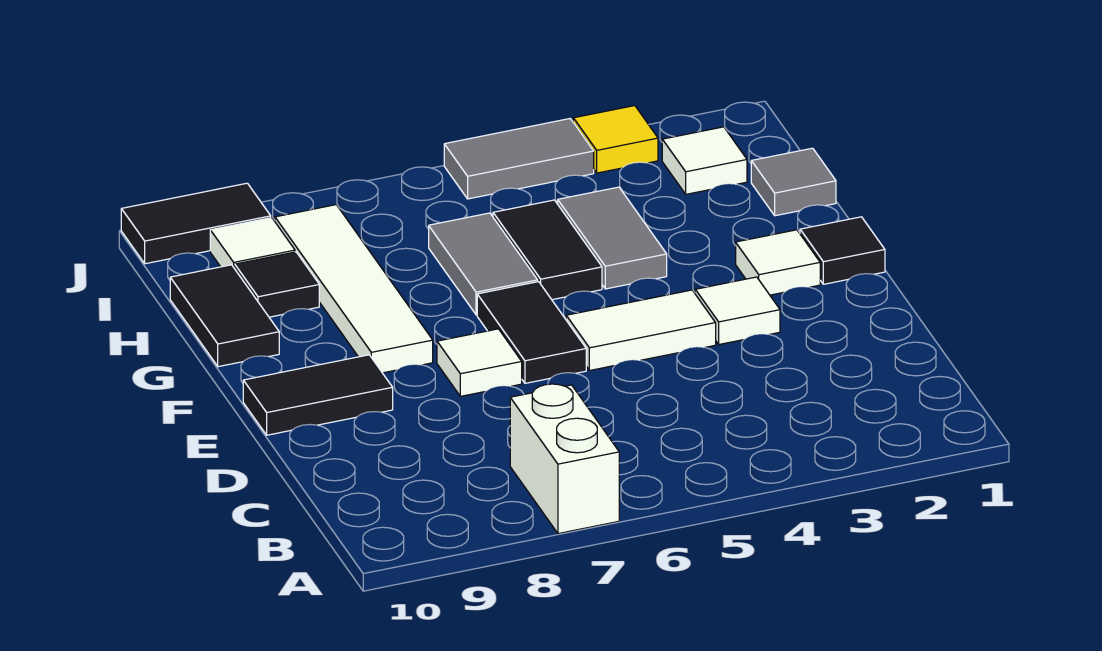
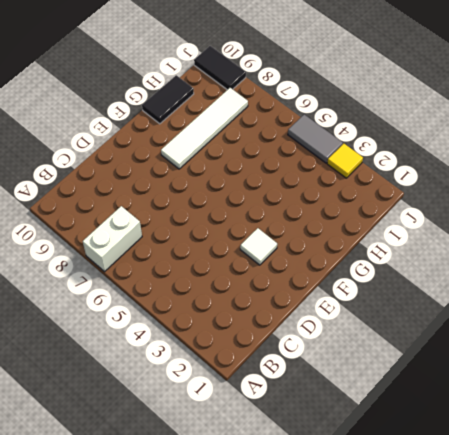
none -> white 1x2 tile [566,290,716,371]
none -> black 1x2 tile [477,282,586,383]
none -> white 1x1 tile [437,329,522,396]

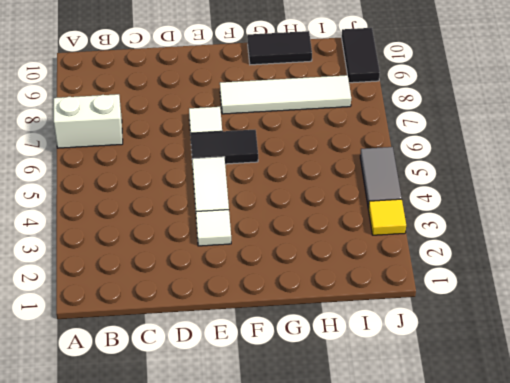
none -> black 1x2 tile [243,355,393,435]
none -> black 1x1 tile [800,217,885,284]
none -> white 1x1 tile [736,230,820,295]

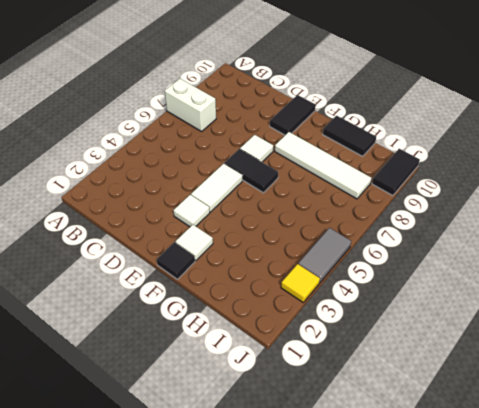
none -> grey 1x2 tile [558,187,667,289]
none -> black 1x2 tile [493,200,602,300]
none -> grey 1x2 tile [429,213,538,315]

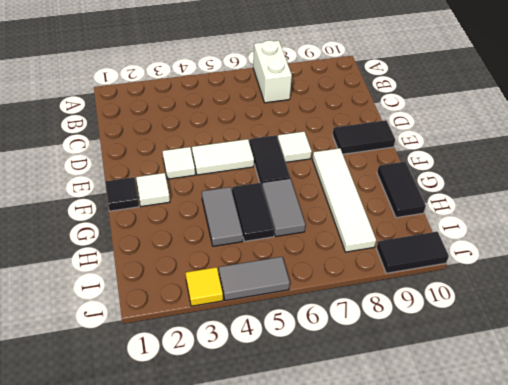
none -> grey 1x1 tile [751,148,836,216]
none -> black 1x1 tile [235,252,319,317]
none -> white 1x1 tile [662,127,747,194]

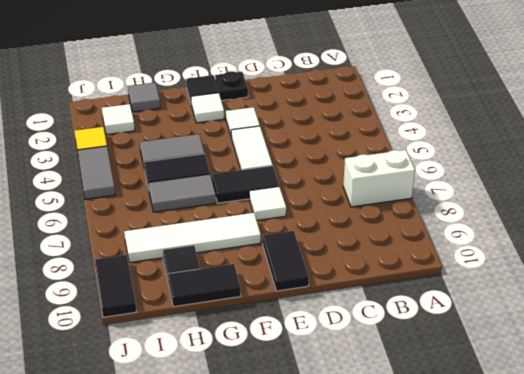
black 1x1 plate [215,71,248,101] -> none
none -> white 1x1 tile [210,218,295,269]

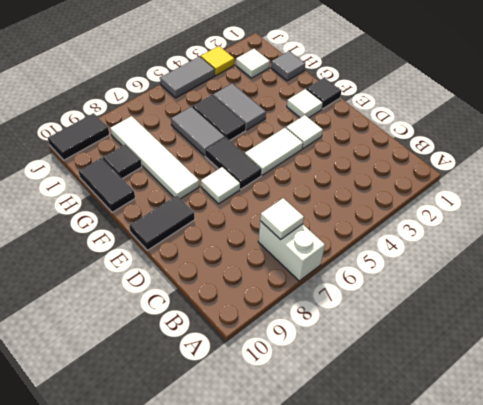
white 1x1 tile [260,198,304,240] -> white 1x1 tile moved to [210,218,295,269]

